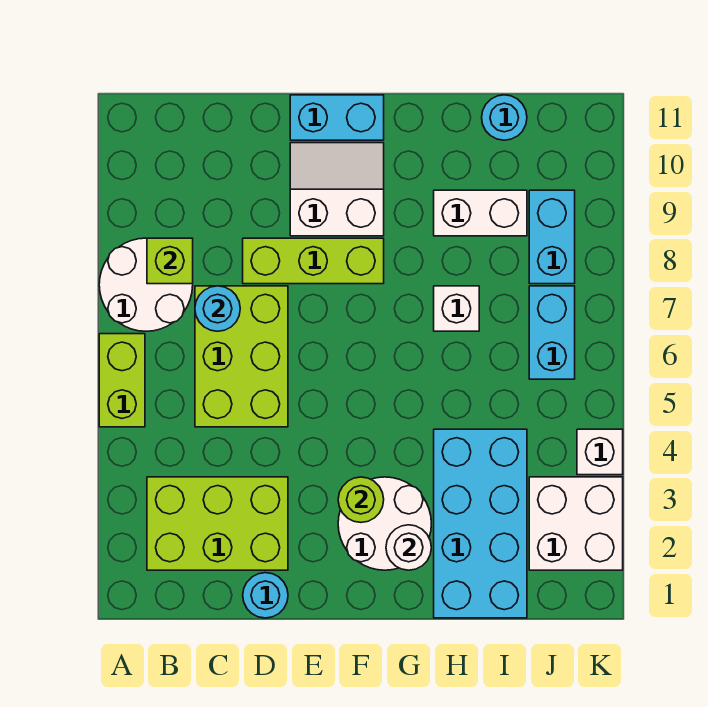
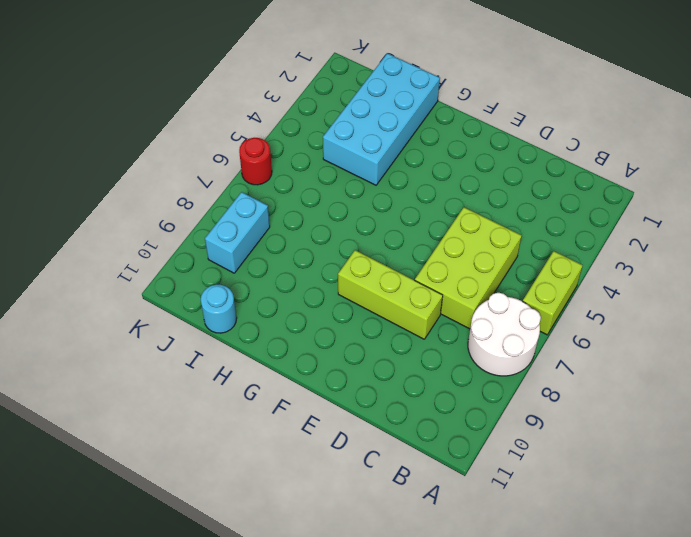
red 1x1 round brick [239,138,272,185] -> none
none -> lime 2x3 brick [147,477,288,570]
none -> cyan 1x1 round brick [243,573,288,618]
none -> white 2x2 slope [290,143,384,236]

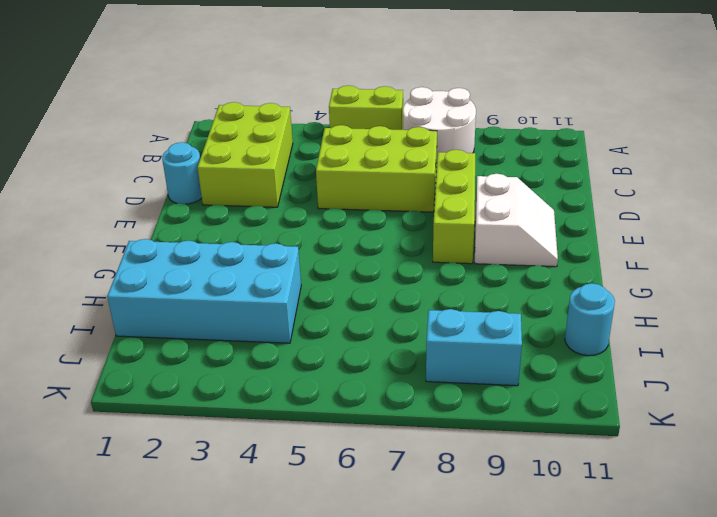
none -> cyan 1x2 brick [290,95,384,140]
none -> white 2x2 round brick [338,477,431,570]
none -> white 1x1 brick [434,286,479,331]

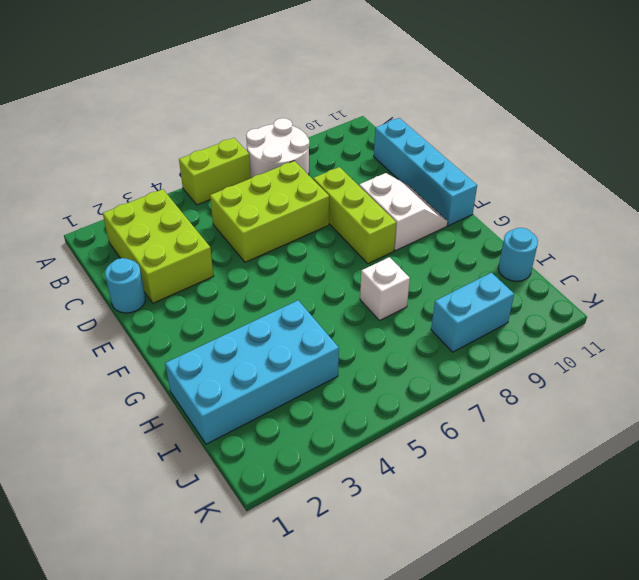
cyan 1x4 brick [374,118,477,226] -> cyan 1x2 brick [290,95,384,140]
none -> white 2x2 round brick [338,477,431,570]
none -> white 1x2 brick [434,190,527,236]
none -> white 2x2 brick [529,477,623,570]

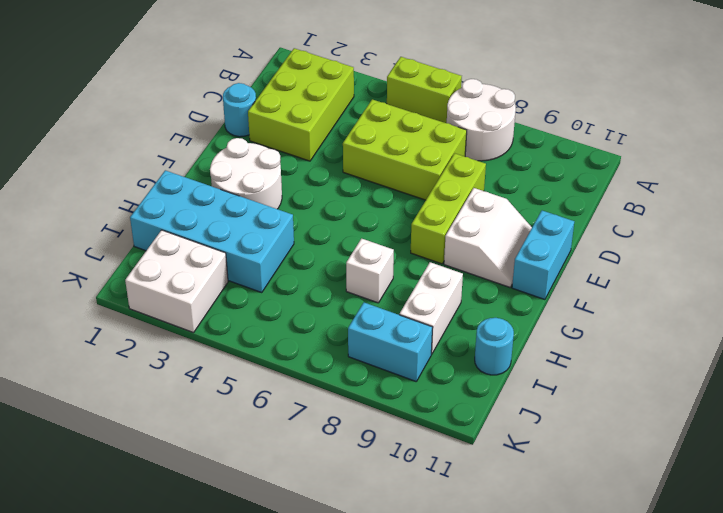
none -> cyan 1x2 brick [529,286,575,379]
none -> white 1x1 brick [577,429,623,475]
none -> lime 1x1 brick [147,238,193,284]

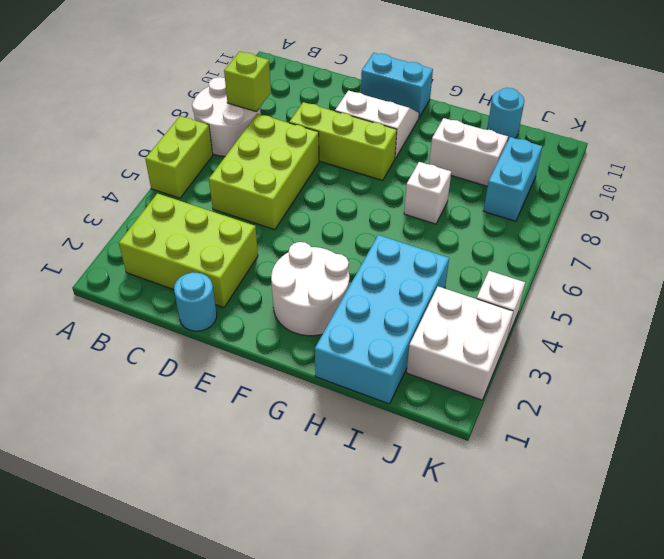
none -> cyan 1x2 brick [529,286,575,379]
none -> cyan 1x1 round brick [195,286,240,331]
none -> lime 1x1 round brick [338,477,384,522]

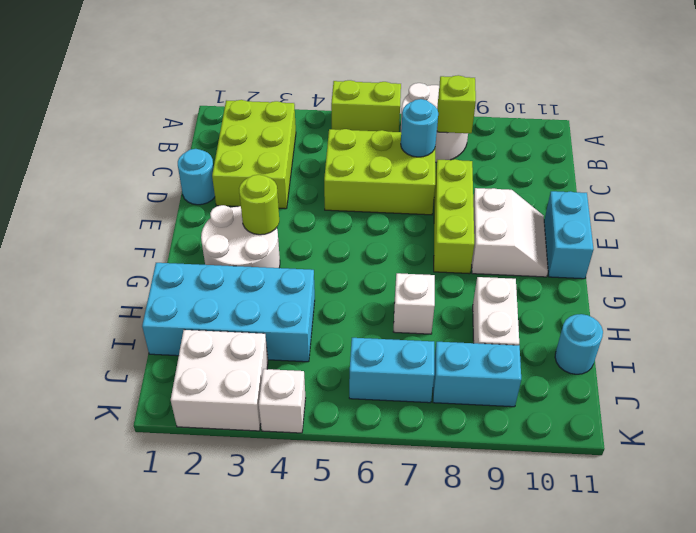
none -> white 1x1 round brick [386,525,431,570]

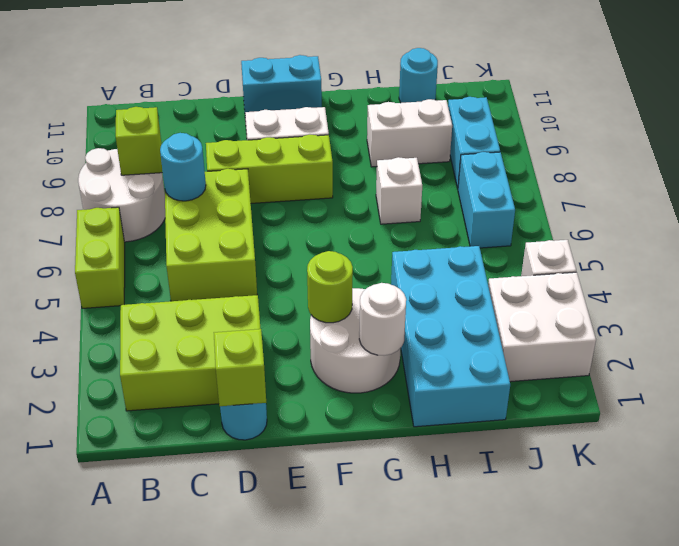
lime 1x1 brick [214,329,266,406] -> none

